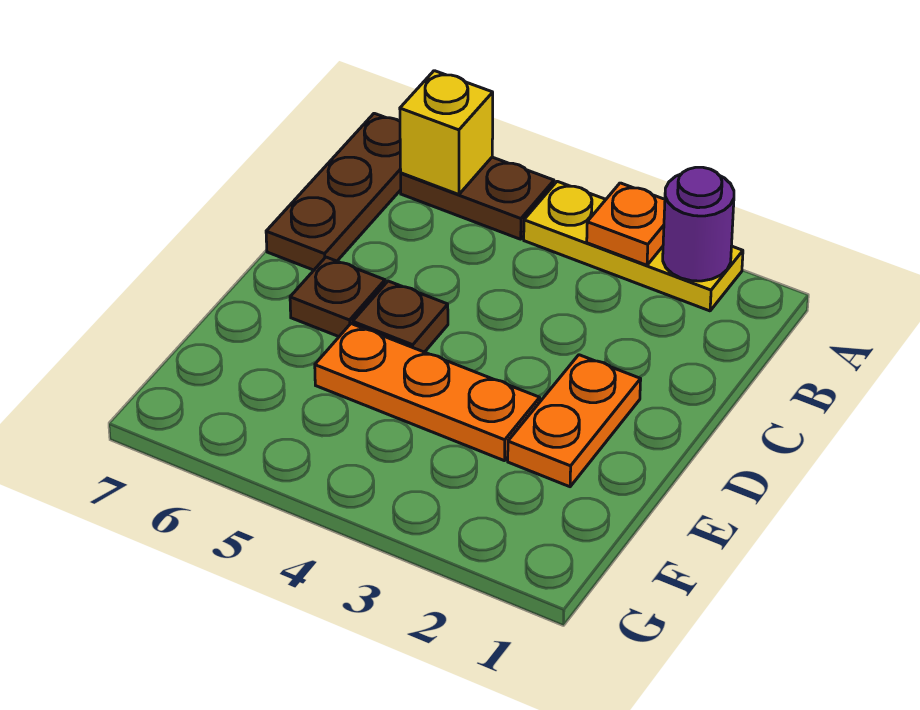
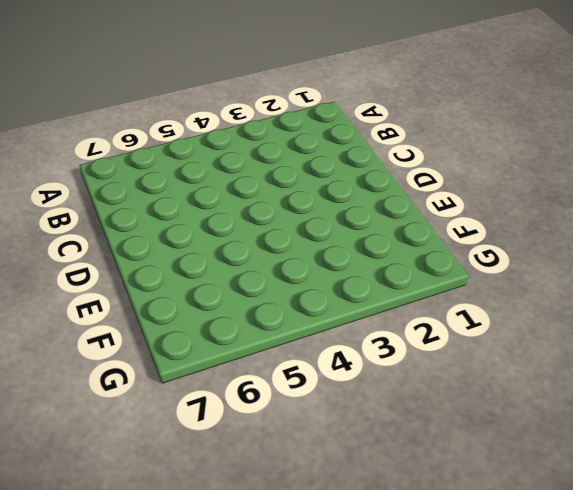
none -> yellow 1x3 plate [524,181,743,311]
none -> brown 1x2 plate [401,157,554,239]

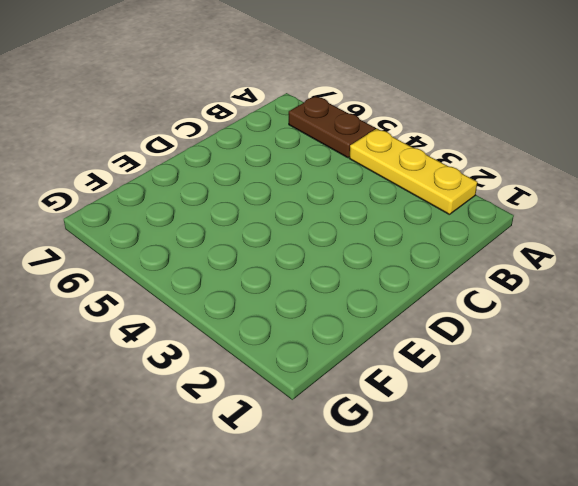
none -> brown 1x3 plate [266,113,401,270]
none -> orange 1x2 plate [508,355,641,487]

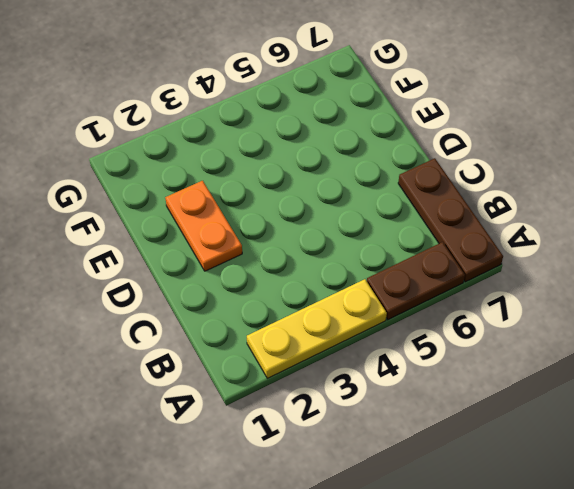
none -> brown 1x1 plate [353,281,448,352]
none -> brown 1x1 plate [290,257,385,337]

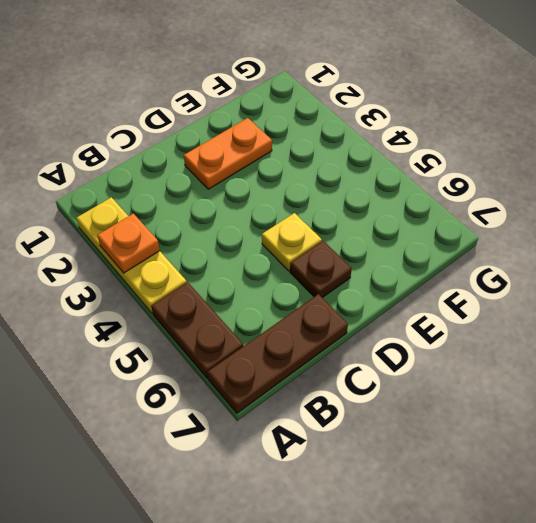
yellow 1x1 plate [262,213,322,271] -> brown 1x1 plate [353,281,448,352]
none -> orange 1x3 plate [315,324,540,461]
none -> purple 1x1 round brick [663,167,734,281]

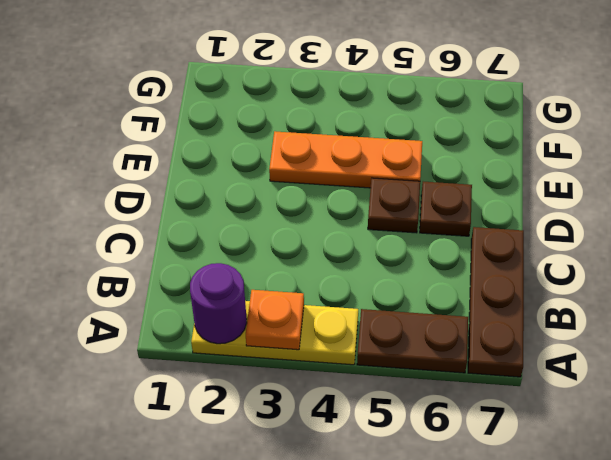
none -> orange 1x2 plate [508,355,641,487]
none -> yellow 1x1 brick [400,71,493,195]

